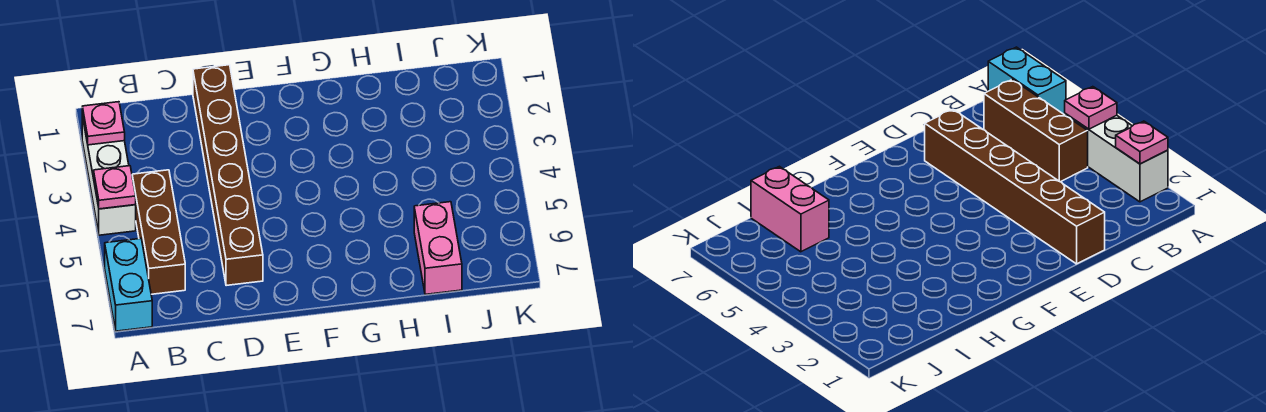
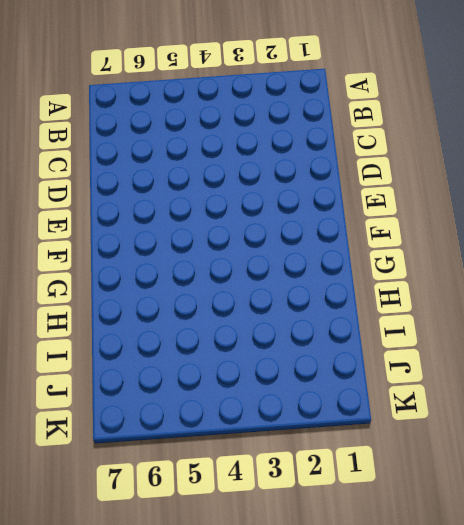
none -> white 1x3 brick [82,116,136,235]
none -> cyan 1x2 brick [105,238,152,331]

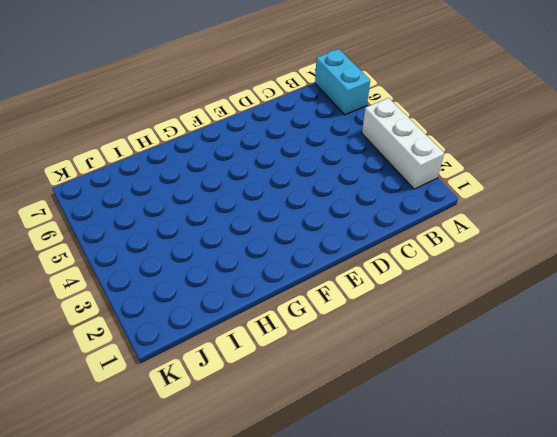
none -> brown 1x3 brick [132,170,185,294]
none -> brown 1x6 brick [193,65,263,286]

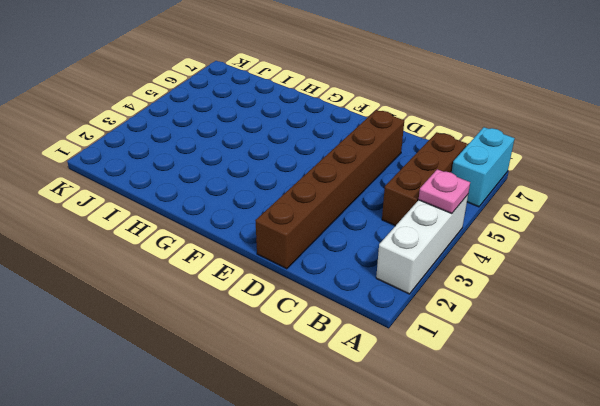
none -> pink 1x2 brick [414,202,462,294]
none -> pink 1x1 plate [82,102,125,145]

